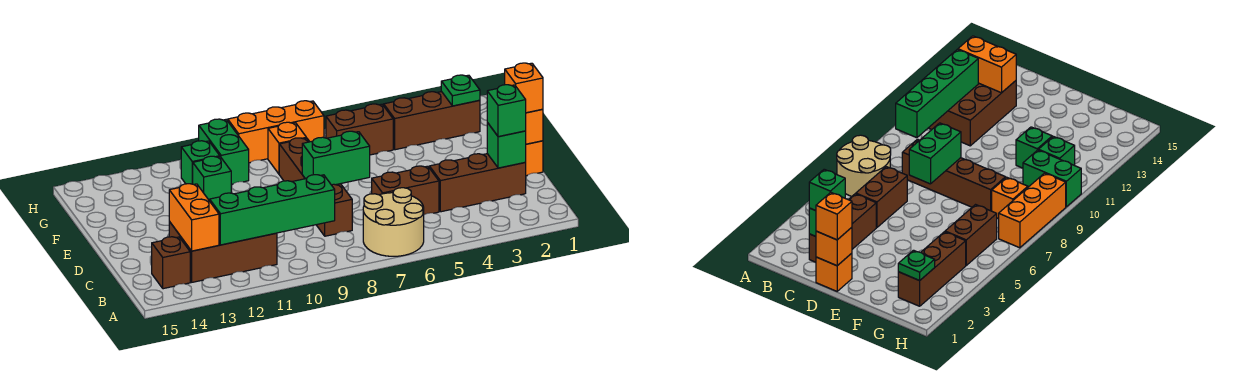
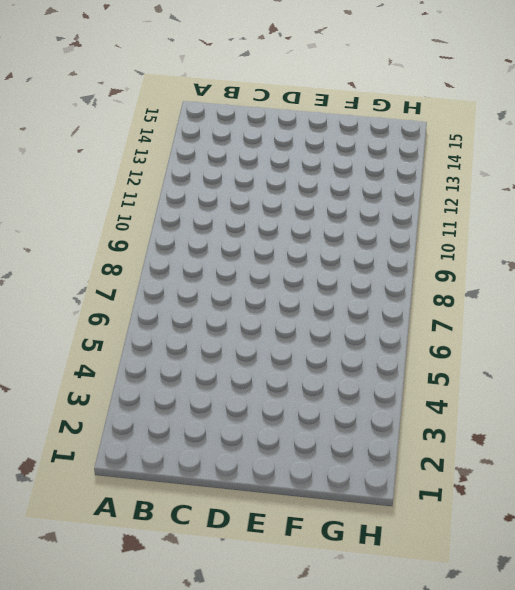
none -> tan 2x2 round brick [363,188,424,256]
none -> brown 2x3 brick [169,222,277,282]
none -> brown 1x1 brick [152,237,190,289]

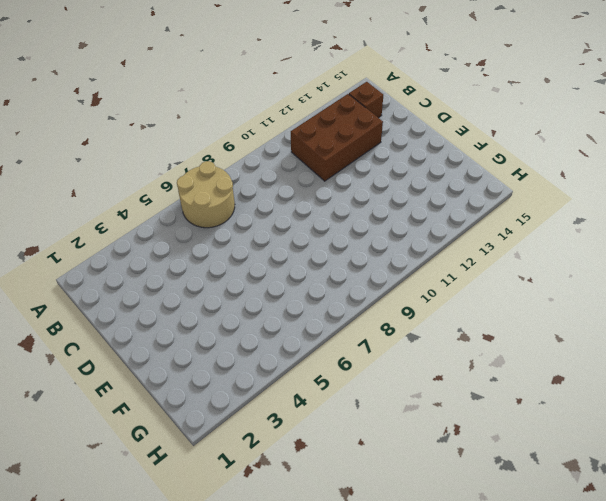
none -> brown 1x3 brick [429,154,526,212]
none -> brown 1x2 brick [372,166,439,215]
none -> brown 1x4 brick [279,138,352,236]

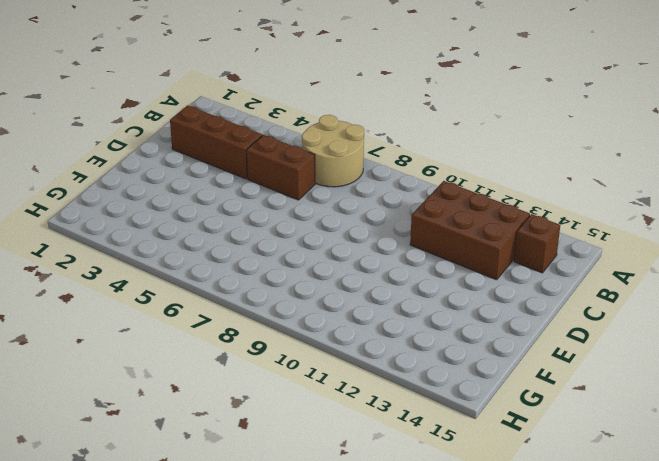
none -> brown 1x4 brick [279,138,352,236]
none -> orange 1x1 brick [525,141,543,176]
none -> green 1x1 brick [193,156,231,201]

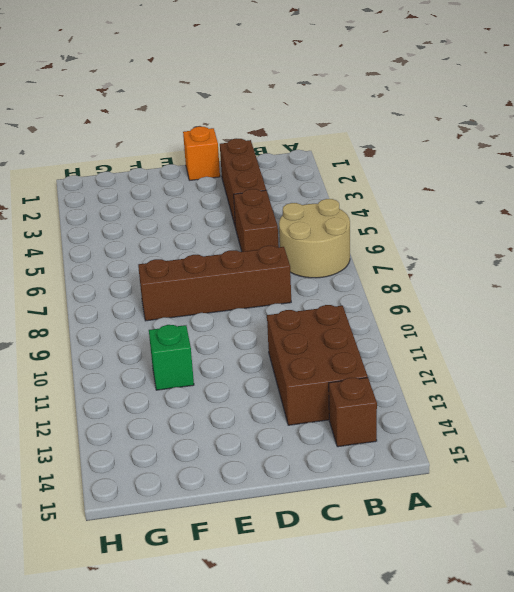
none -> brown 1x3 brick [384,92,480,150]
none -> brown 1x2 brick [326,104,393,155]
none -> orange 1x1 brick [268,122,306,174]

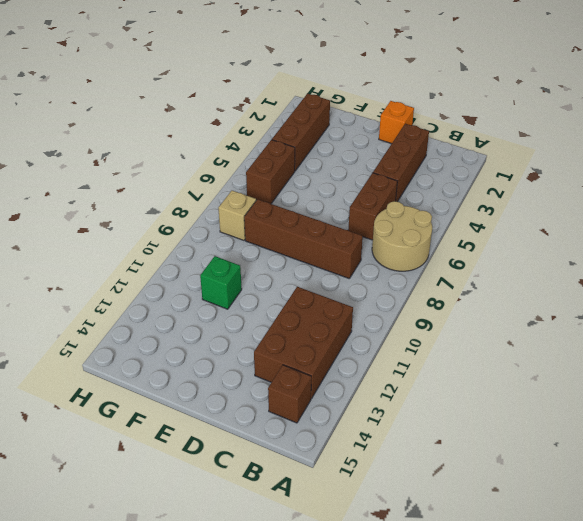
tan 1x1 brick [218,191,256,240] -> orange 1x1 brick [268,122,306,174]
none -> green 1x2 brick [199,119,249,184]
none -> green 1x1 brick [181,141,220,184]
none -> orange 1x3 brick [228,101,324,163]

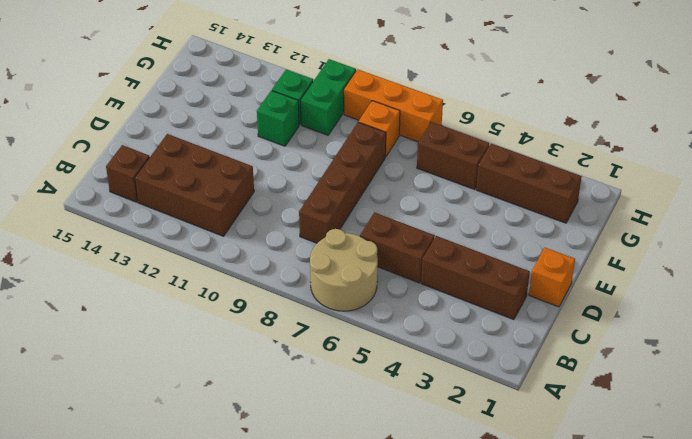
none -> green 1x4 brick [210,175,335,245]
none -> orange 1x2 brick [169,184,219,251]
none -> green 1x1 brick [487,123,526,168]

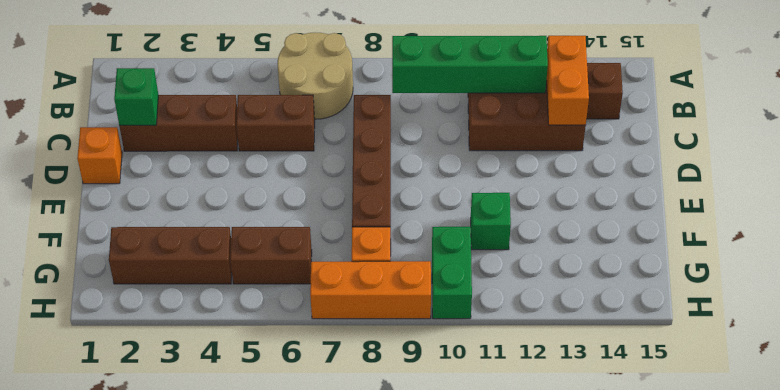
none -> green 1x1 brick [181,141,220,184]
none -> orange 1x1 brick [526,109,543,144]
none -> green 1x2 brick [302,131,370,185]

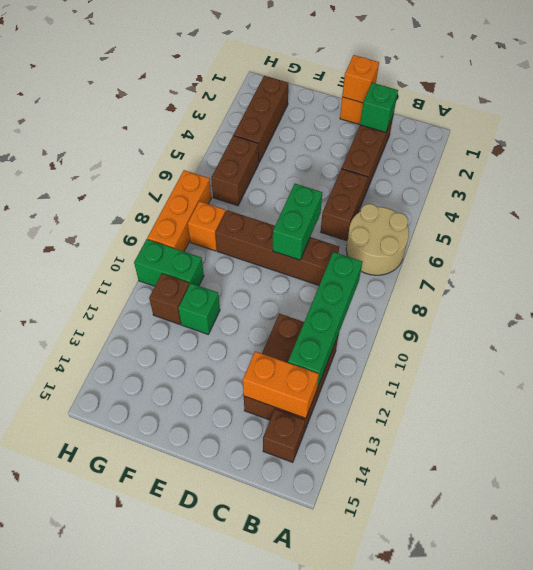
brown 1x1 brick [149,274,189,324] -> green 1x1 brick [181,141,220,184]
none -> green 1x1 plate [441,75,480,106]
none -> green 1x1 brick [487,85,526,137]
none -> orange 1x1 brick [505,63,543,113]

